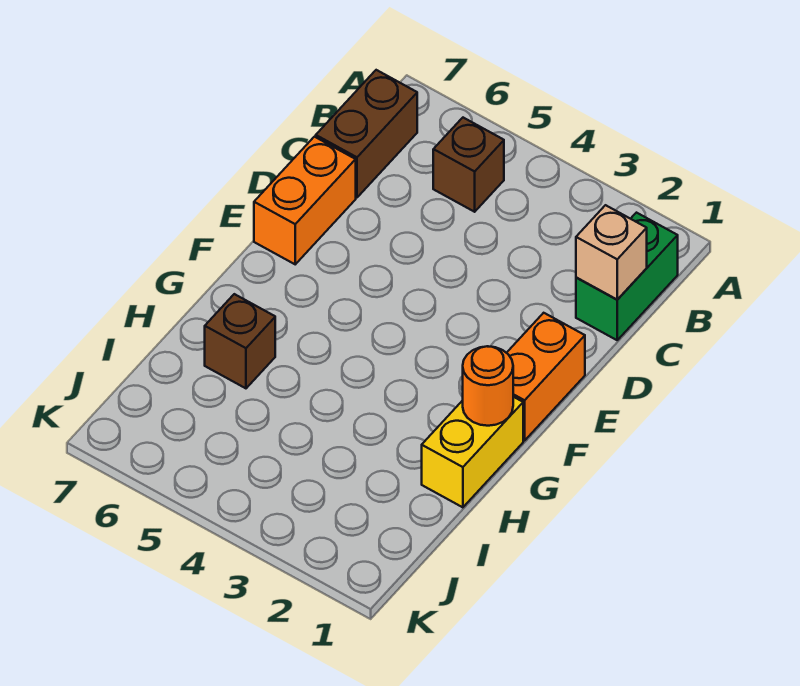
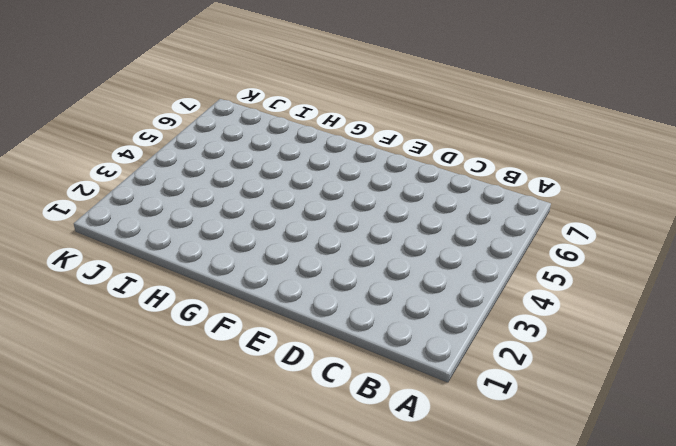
none -> green 1x2 brick [576,213,678,340]
none -> brown 1x1 brick [433,118,504,212]

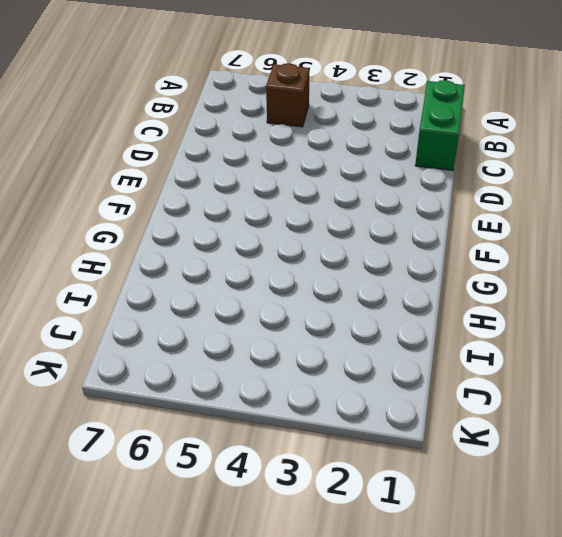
none -> brown 1x2 brick [316,70,417,198]
none -> orange 1x2 brick [254,137,356,264]

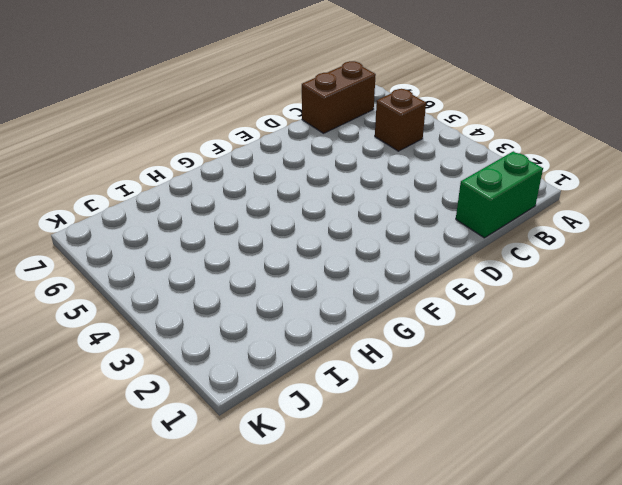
none -> orange 1x2 brick [254,137,356,264]
none -> orange 1x2 brick [507,313,585,440]

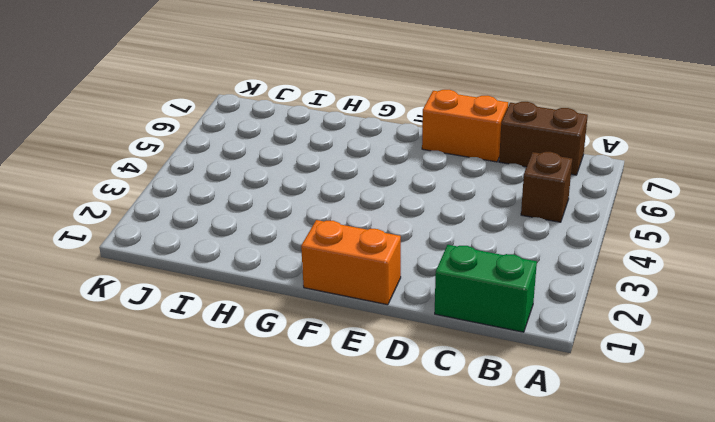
none -> yellow 1x2 brick [422,397,523,507]
none -> brown 1x1 brick [205,294,275,388]

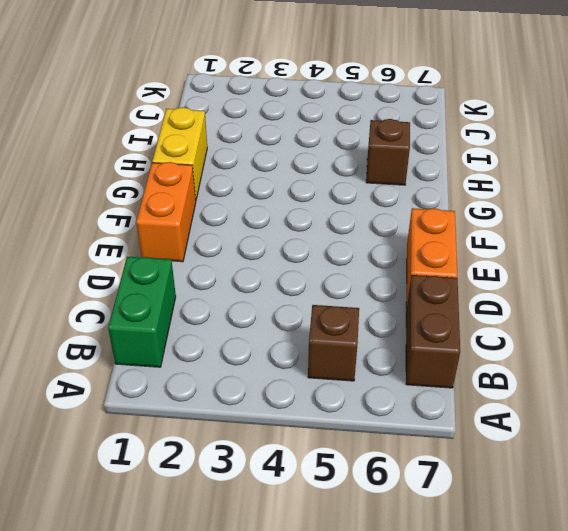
none -> tan 1x1 brick [576,205,647,300]
none -> orange 1x1 round brick [463,346,513,426]

